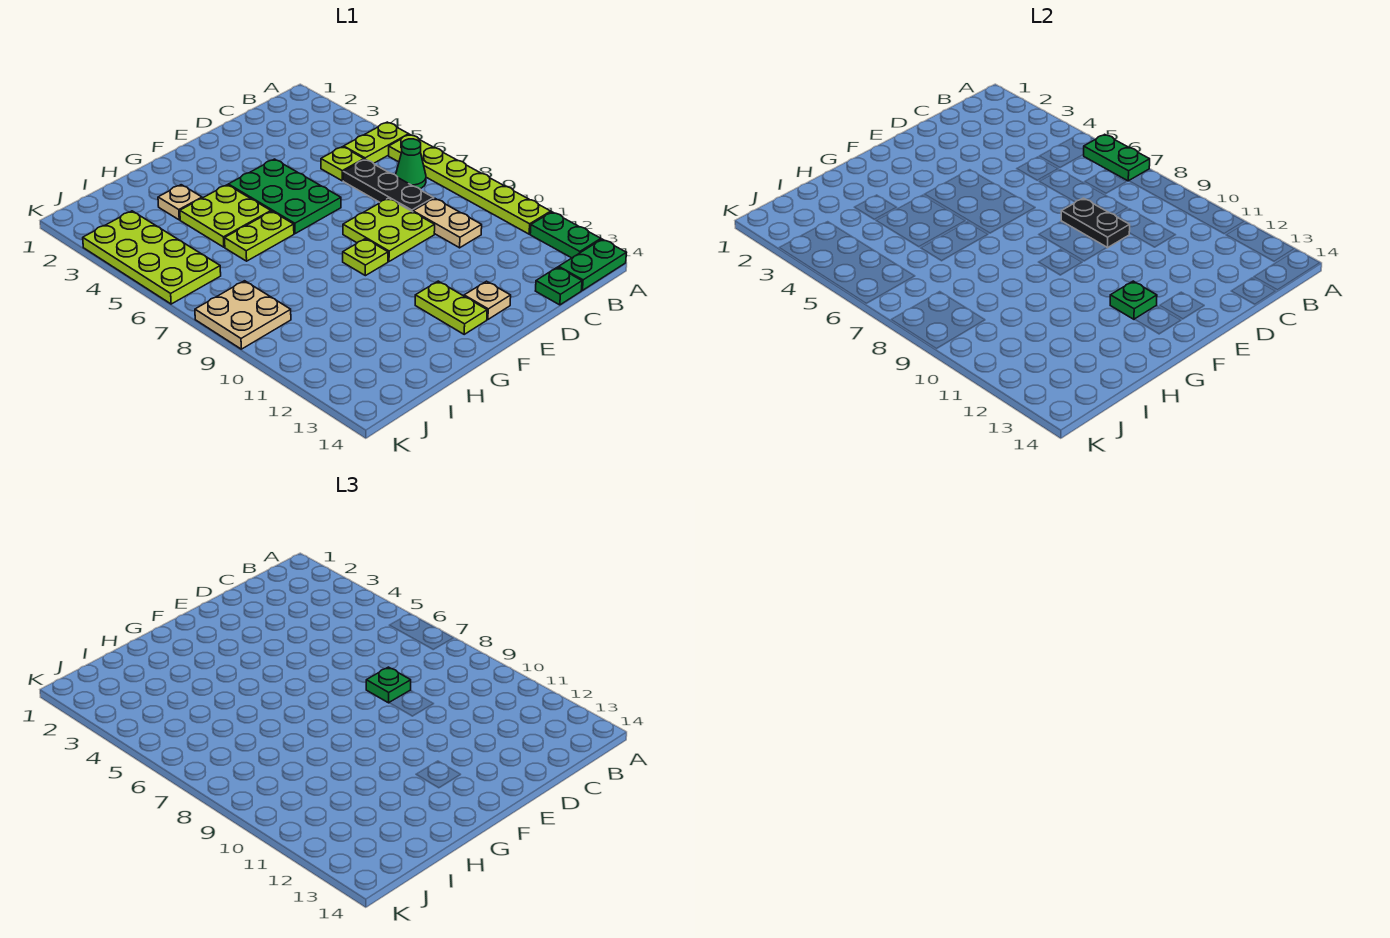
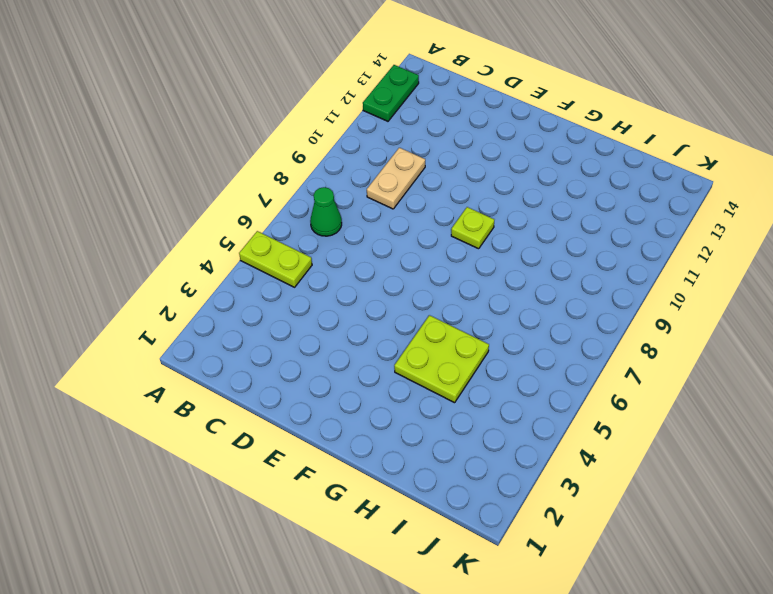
none -> lime 1x6 plate [389,134,551,234]
none -> green 1x2 plate [559,239,626,290]
none -> lime 1x1 plate [321,147,364,181]

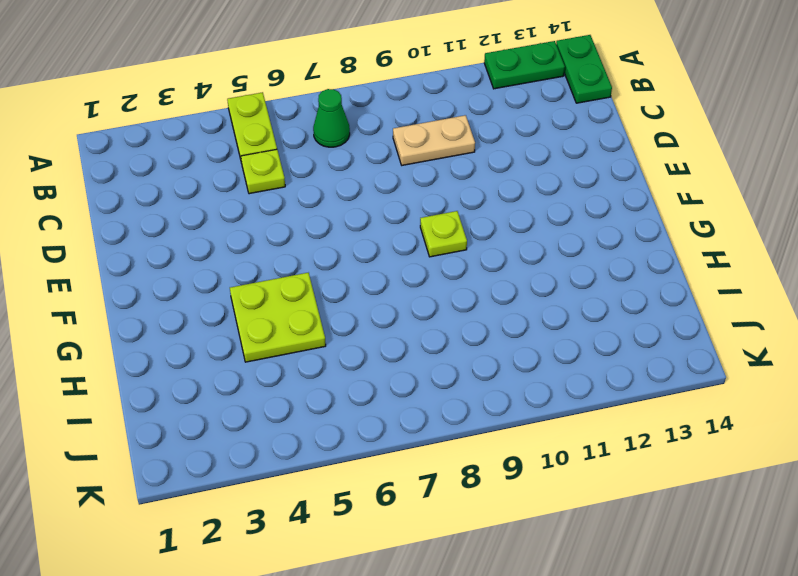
none -> lime 1x6 plate [389,134,551,234]
none -> black 1x3 plate [343,159,434,212]
none -> green 1x1 plate [536,267,582,305]

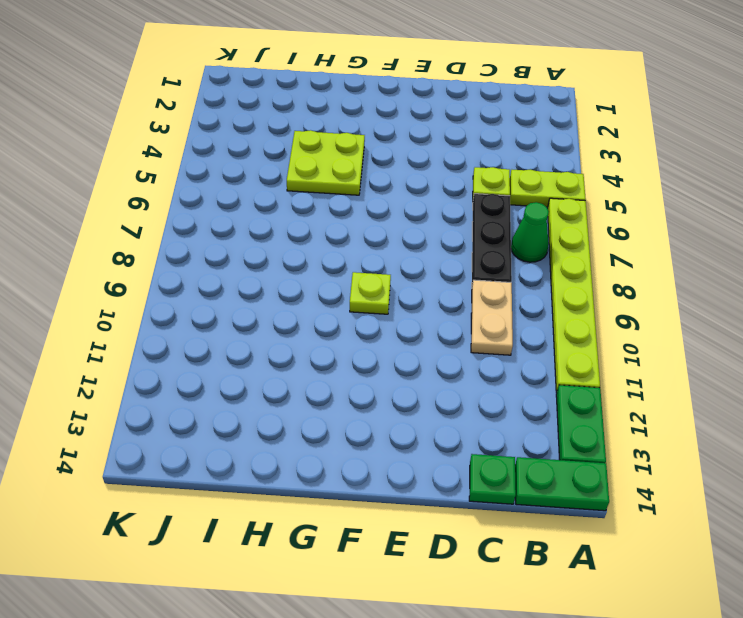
none -> lime 2x2 plate [343,198,435,261]
none -> green 2x3 plate [228,159,341,234]
none -> tan 1x1 plate [464,281,511,319]

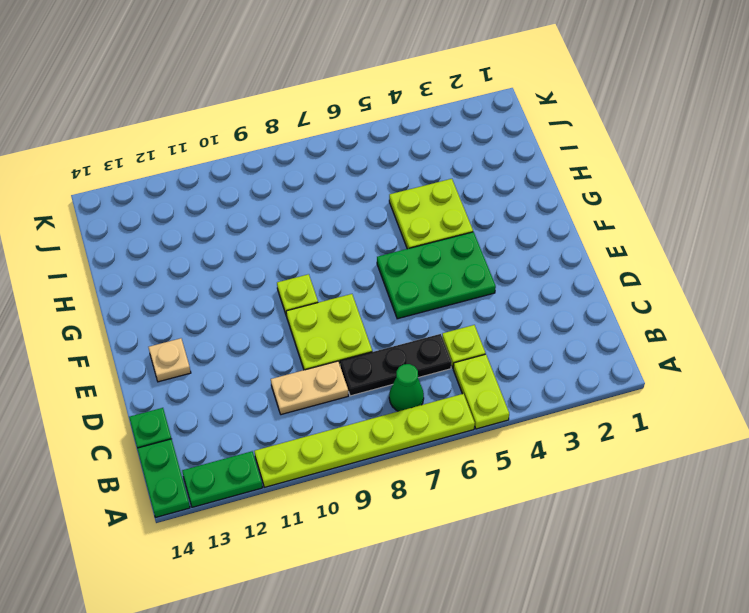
none -> lime 1x2 plate [415,281,487,334]
none -> lime 1x2 plate [225,211,294,261]
none -> tan 1x1 plate [158,185,202,220]

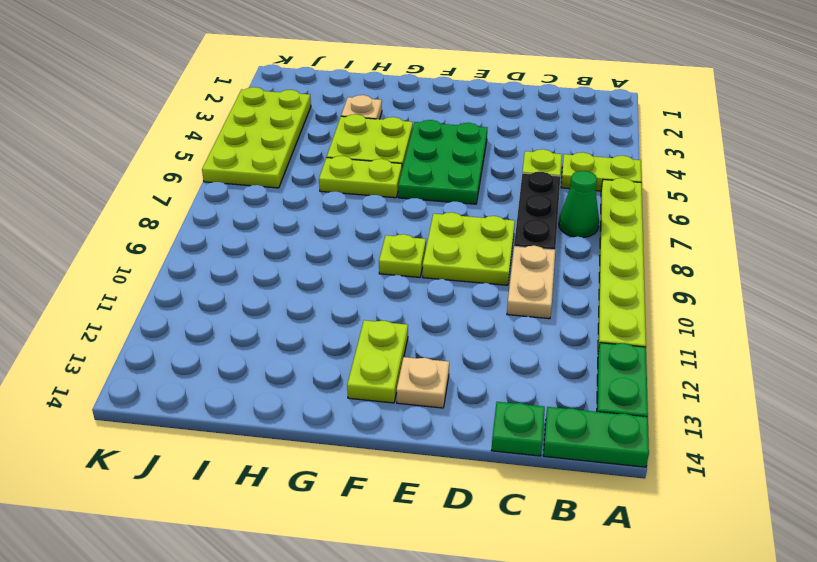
none -> tan 2x2 plate [195,281,291,349]
none -> green 1x2 plate [1083,134,1150,181]
none -> black 1x2 plate [1061,198,1130,248]

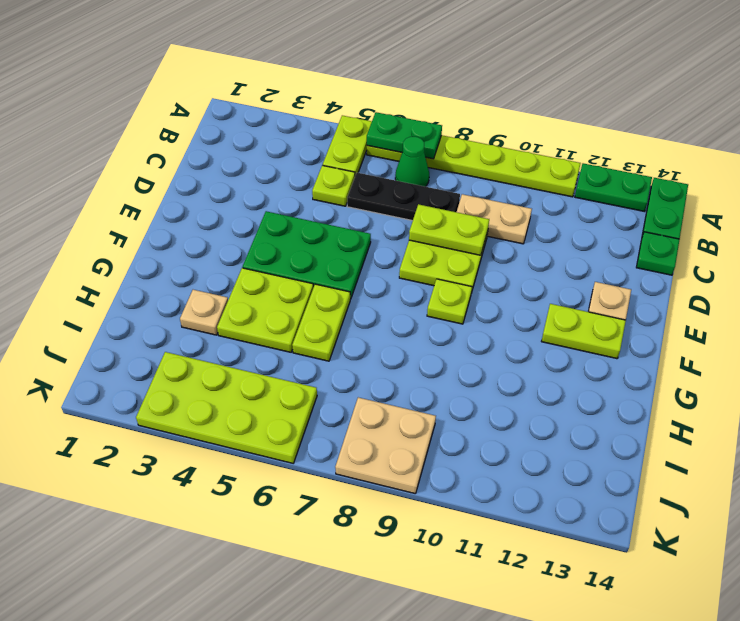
lime 1x2 plate [409,204,489,255] -> black 1x2 plate [1061,198,1130,248]
none -> green 1x1 plate [1110,281,1157,319]
none -> green 1x1 plate [366,667,411,703]

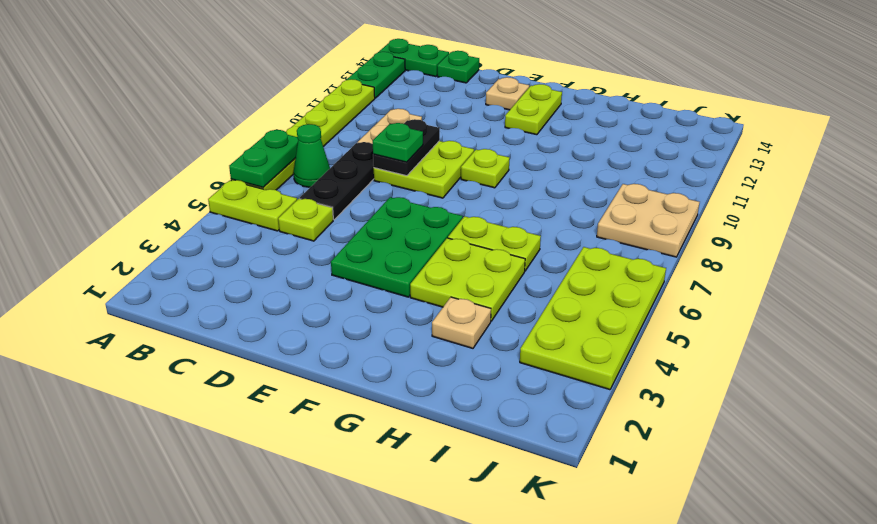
none -> green 1x1 plate [1110,281,1157,319]

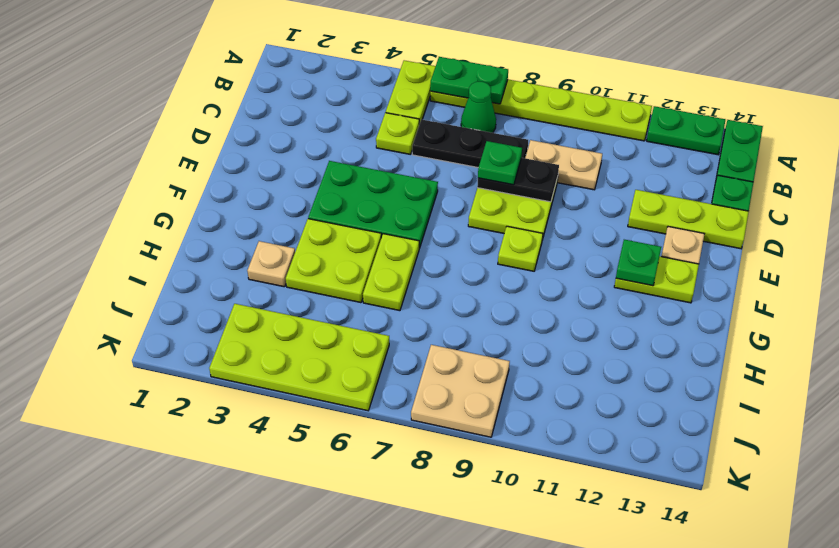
lime 1x3 plate [628,190,749,249] -> none

